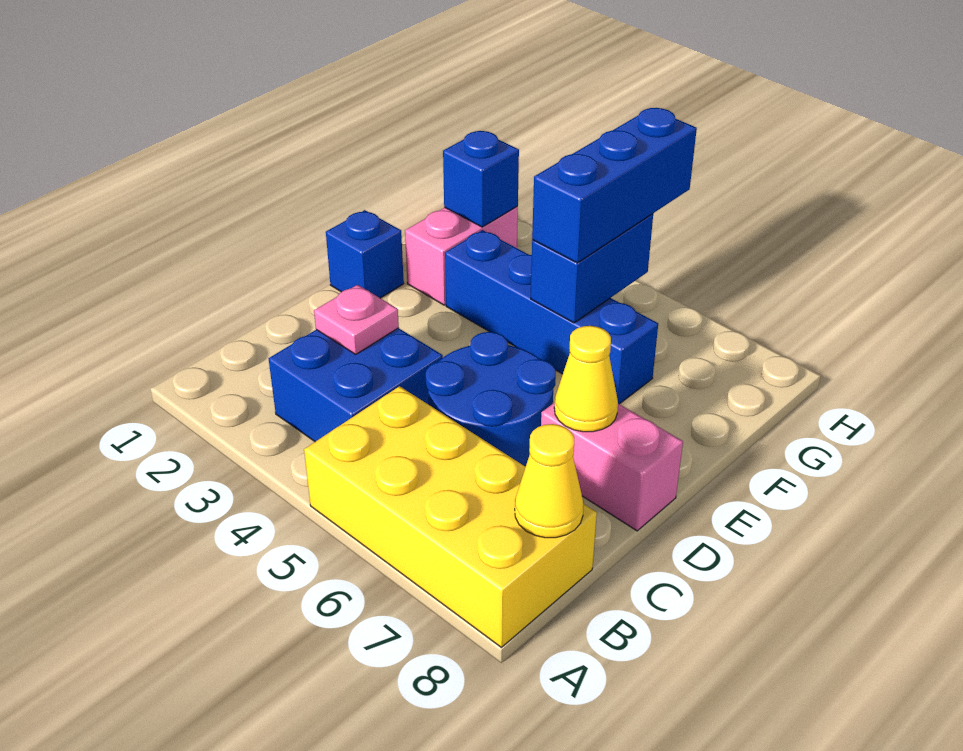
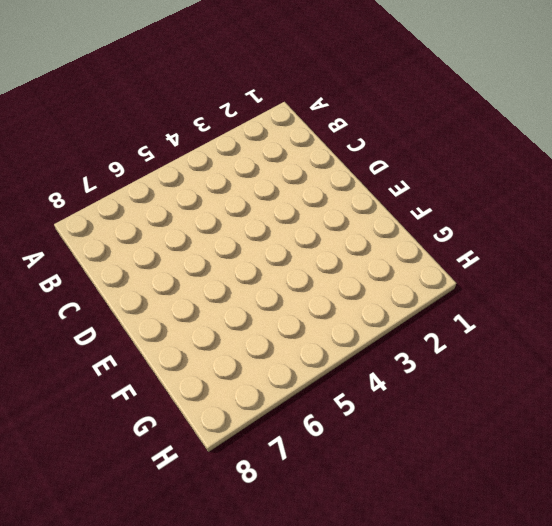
none -> yellow 2x4 brick [304,386,597,647]
none -> blue 2x2 brick [269,328,443,442]
none -> blue 2x2 round brick [426,332,556,467]

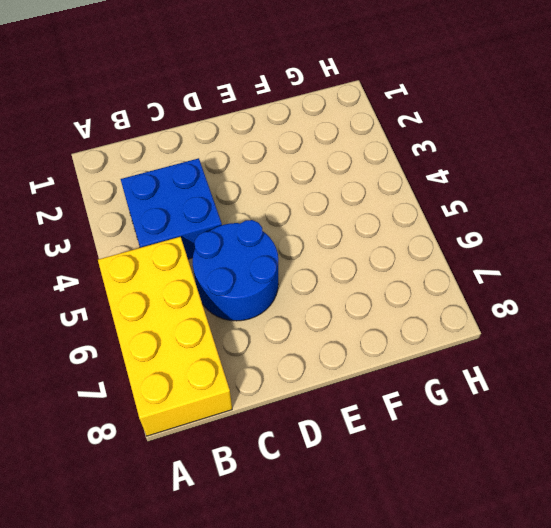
none -> pink 1x2 brick [541,403,683,531]
none -> blue 1x1 brick [326,210,404,298]
none -> pink 1x2 brick [405,207,518,305]

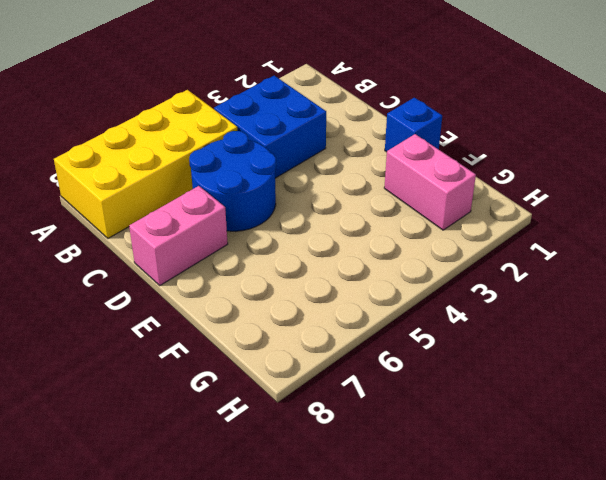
none -> blue 1x4 brick [445,230,658,404]
none -> yellow 1x1 cone [515,424,583,538]
none -> pink 1x1 plate [314,285,399,354]

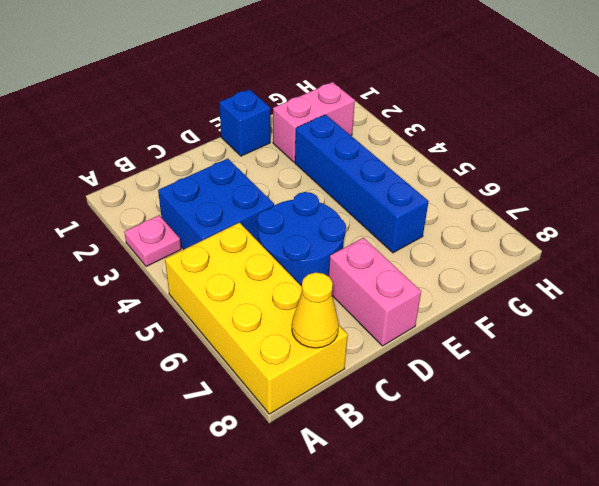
pink 1x1 plate [124,215,181,267] -> pink 1x1 plate moved to [314,285,399,354]
none -> yellow 1x1 cone [554,326,618,432]
none -> blue 1x2 brick [531,214,653,323]
none -> blue 1x1 brick [443,131,519,227]

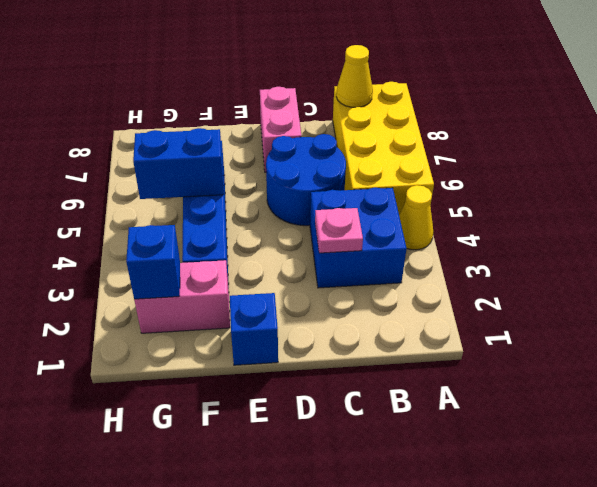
yellow 1x1 cone [399,185,433,250] -> yellow 1x1 cone moved to [554,326,618,432]
none -> blue 1x3 brick [532,108,697,263]

